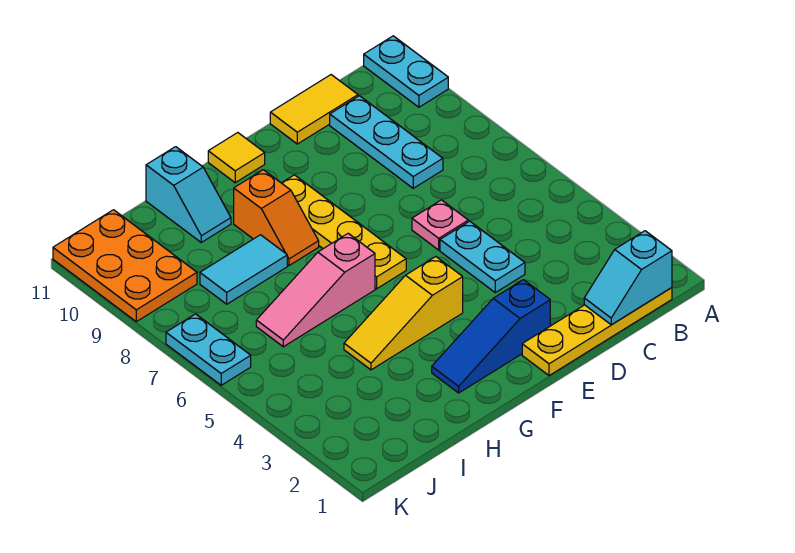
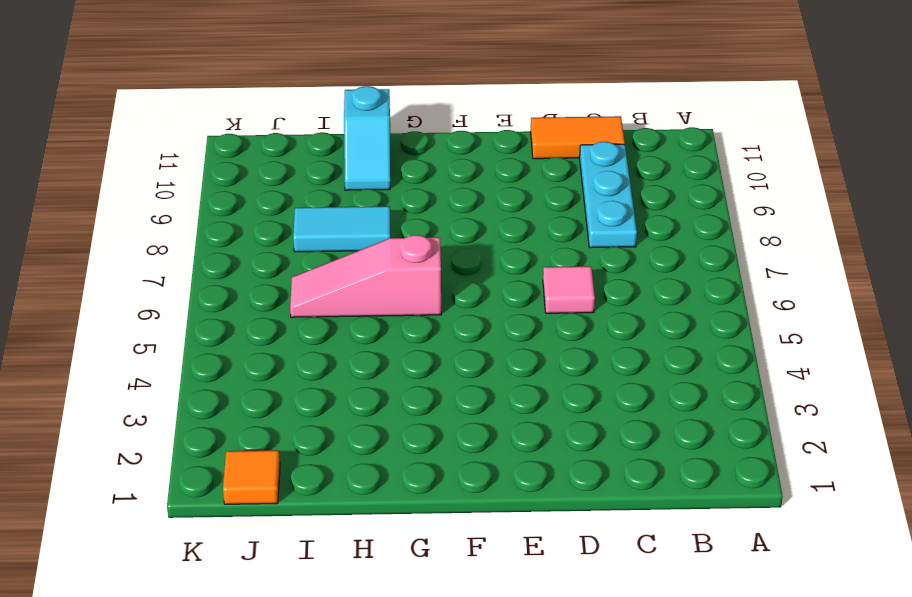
orange 1x2 tile [531,116,625,159] -> yellow 1x2 tile [270,75,358,144]
pink 1x1 tile [543,266,595,313] -> pink 1x1 plate [412,200,468,250]
orange 1x1 tile [223,450,280,504] -> none
none -> cyan 1x2 plate [364,36,448,107]
none -> yellow 1x4 plate [522,288,672,376]
none -> cyan 1x2 plate [440,221,525,293]

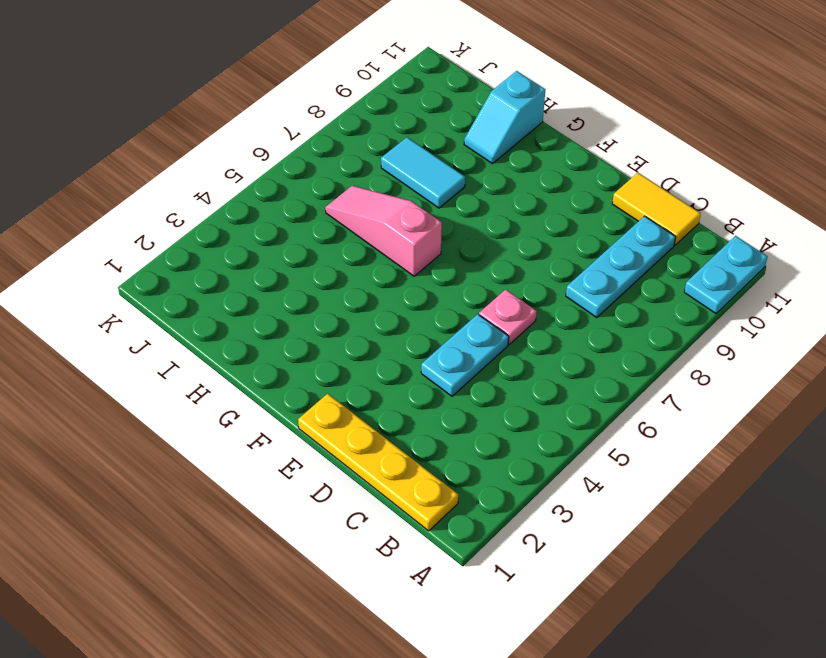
none -> blue 1x3 slope [432,280,550,393]
none -> yellow 1x3 slope [344,257,463,370]
none -> yellow 1x4 plate [282,175,406,289]

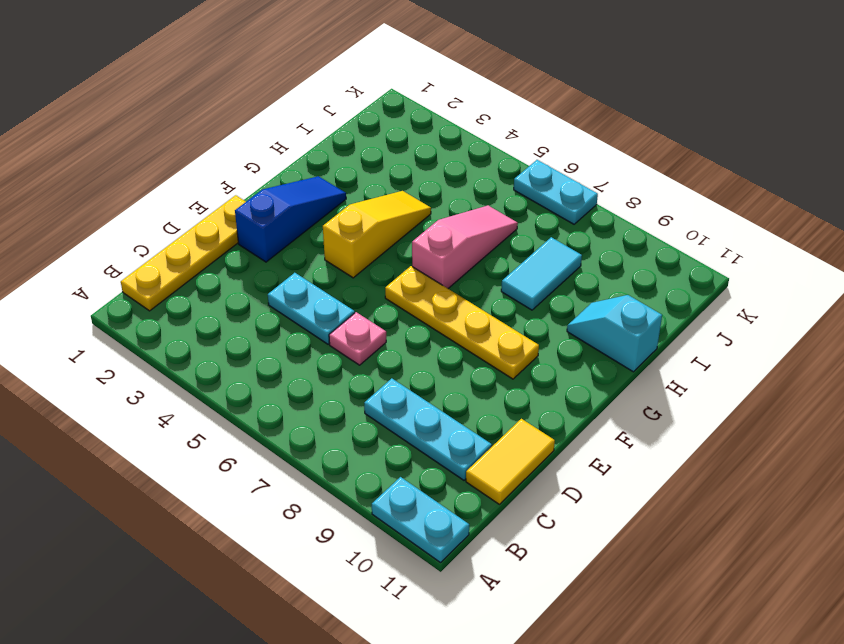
none -> yellow 1x1 tile [208,133,265,183]
none -> orange 1x2 slope [234,170,319,266]
none -> orange 2x3 plate [53,210,197,322]

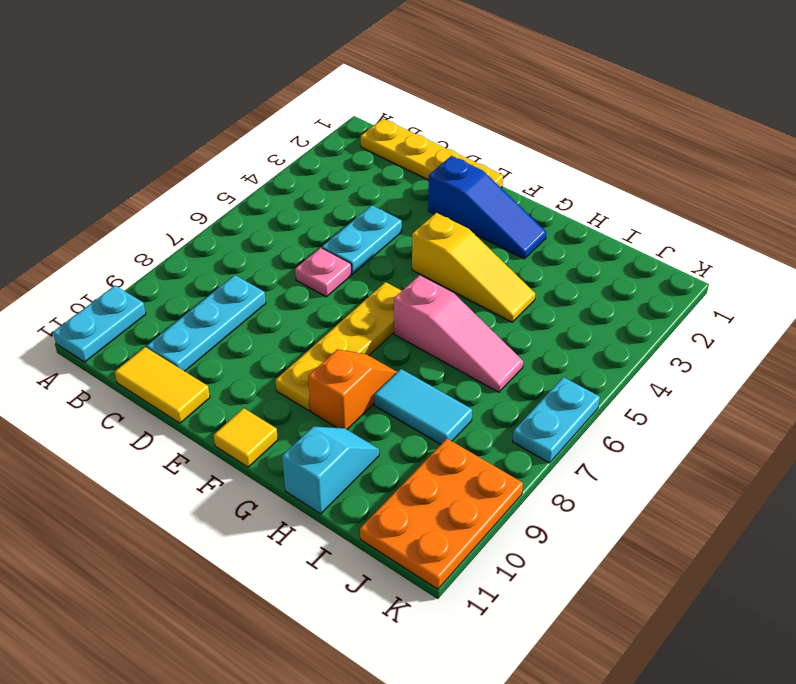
none -> cyan 1x2 slope [584,231,672,325]

